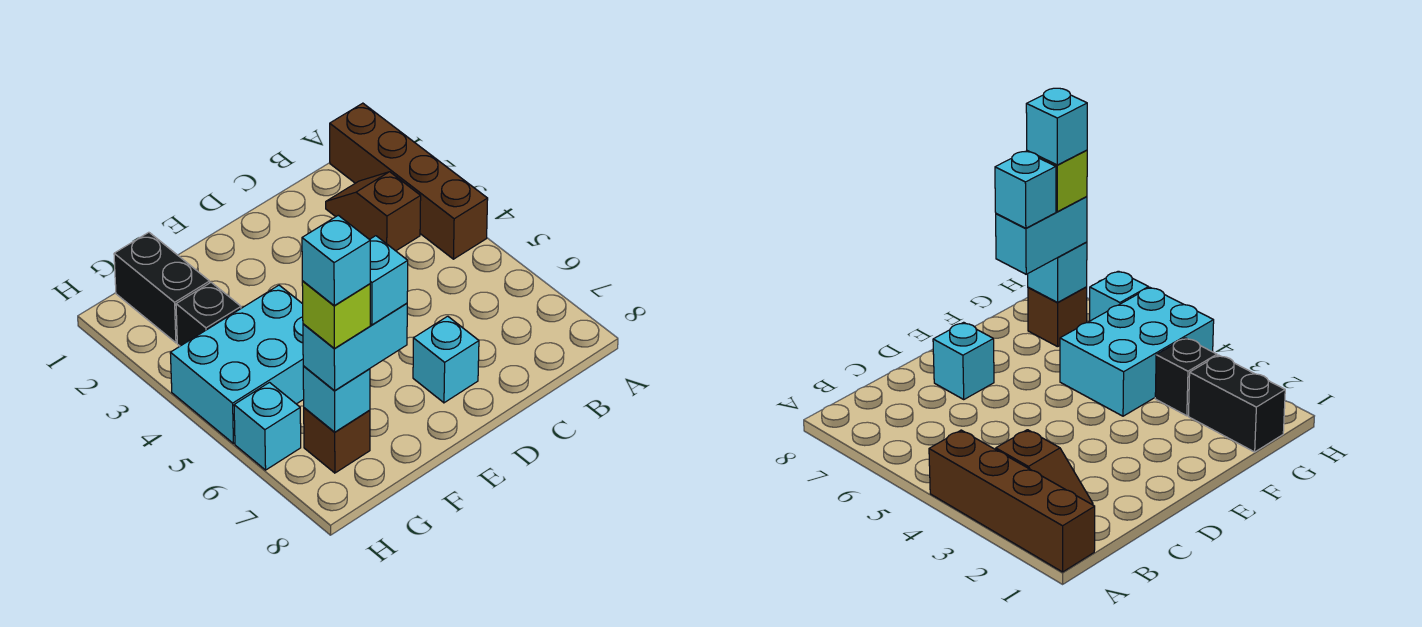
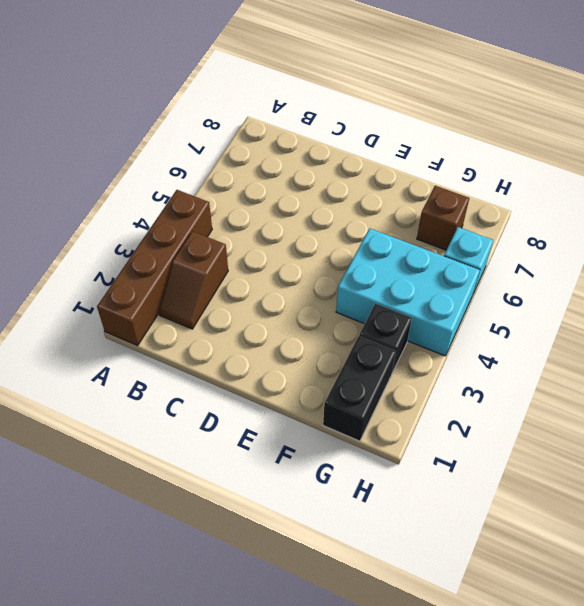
none -> cyan 1x1 brick [413,316,479,403]
none -> cyan 1x1 brick [303,366,370,432]
none -> cyan 1x2 brick [303,303,407,391]

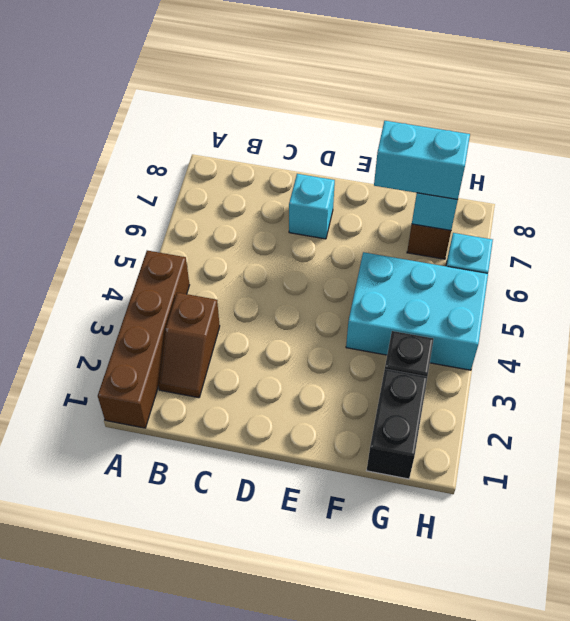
none -> cyan 1x1 brick [369,236,408,325]
none -> lime 1x1 brick [302,281,370,348]
none -> cyan 1x1 brick [302,215,370,306]

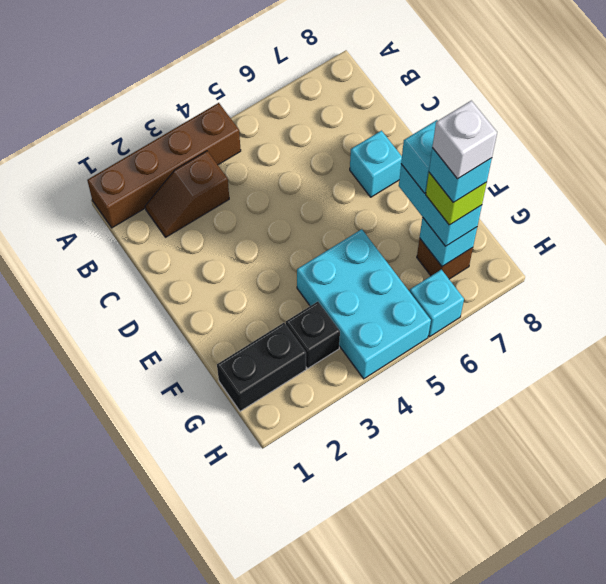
white 1x1 brick [432,101,497,179] -> none

